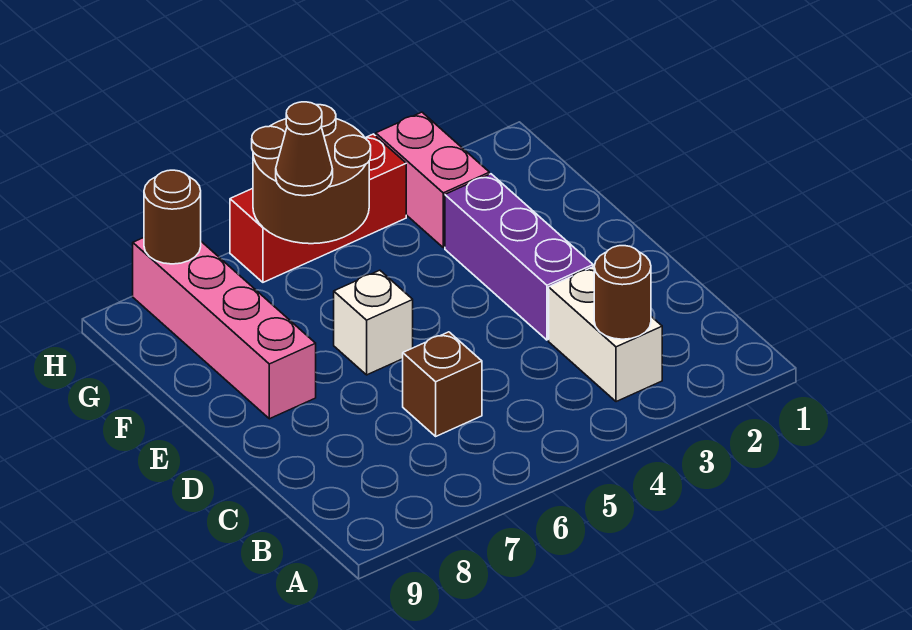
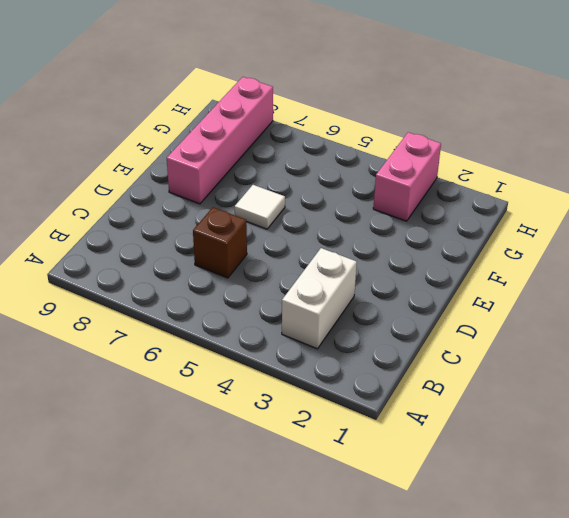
white 1x1 tile [235,185,285,229] -> white 1x1 brick [334,270,413,375]
none -> purple 1x3 brick [445,174,593,340]
none -> red 1x3 brick [230,134,406,282]

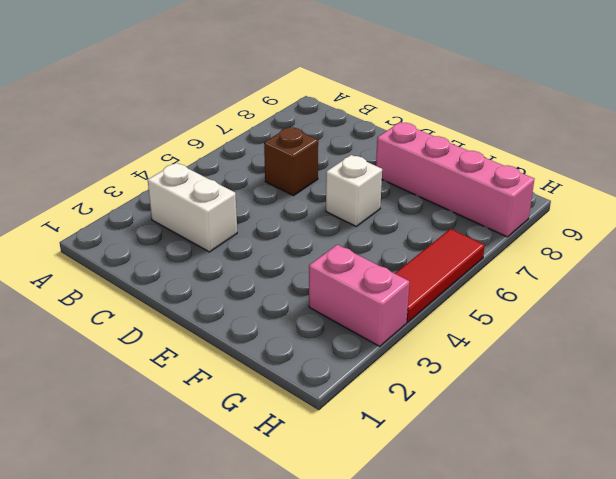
red 1x3 tile [395,229,485,322] -> red 1x3 brick [230,134,406,282]
none -> purple 1x3 brick [445,174,593,340]
none -> brown 1x1 round brick [594,246,651,339]

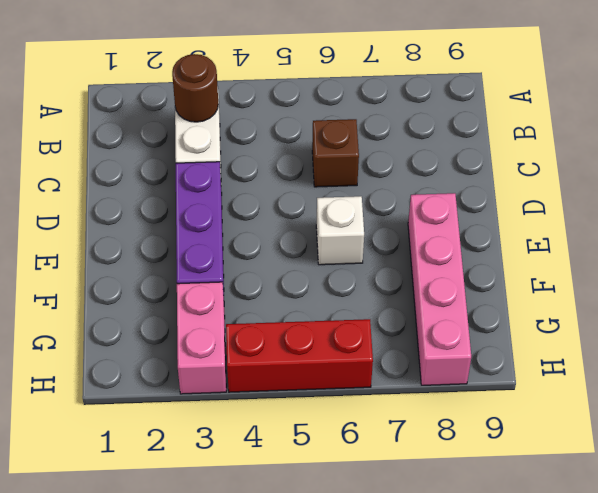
none -> brown 2x2 round brick [252,105,371,244]
none -> brown 1x1 round brick [144,170,201,264]

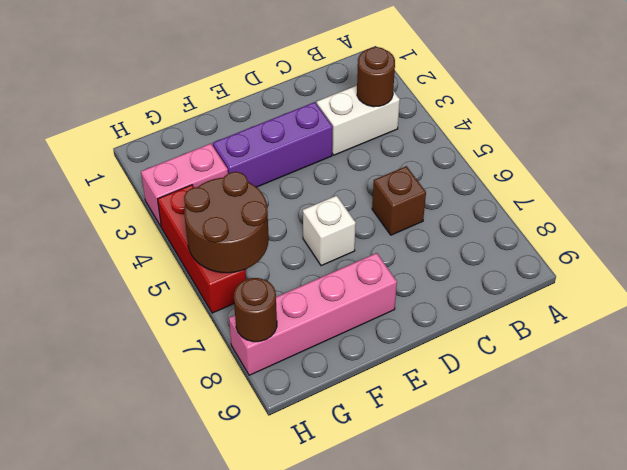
none -> brown 1x1 cone [276,102,333,196]

